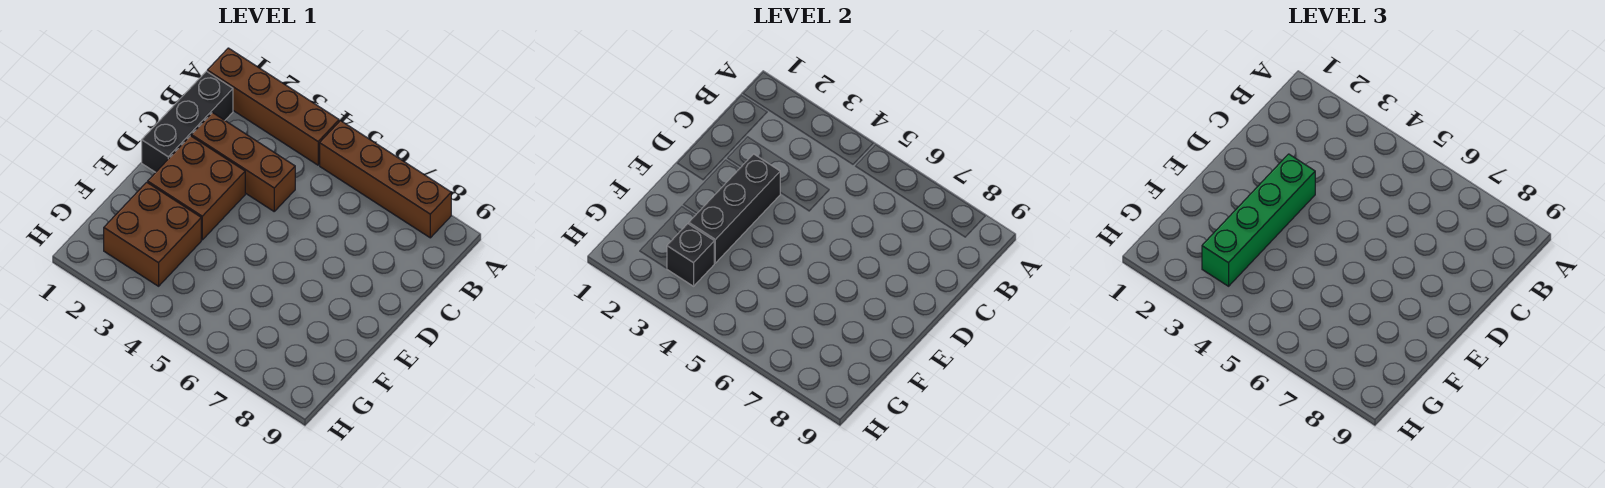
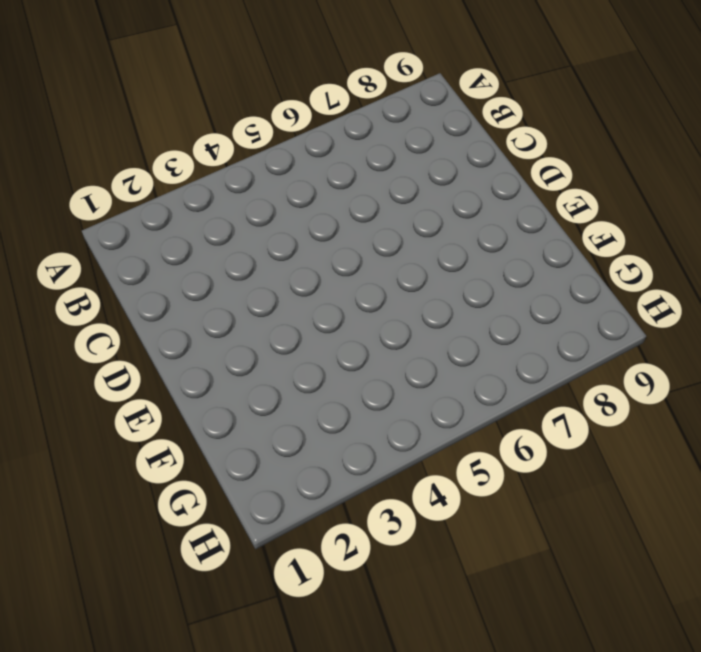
none -> brown 1x4 brick [207,48,339,165]
none -> brown 1x4 brick [320,121,451,238]

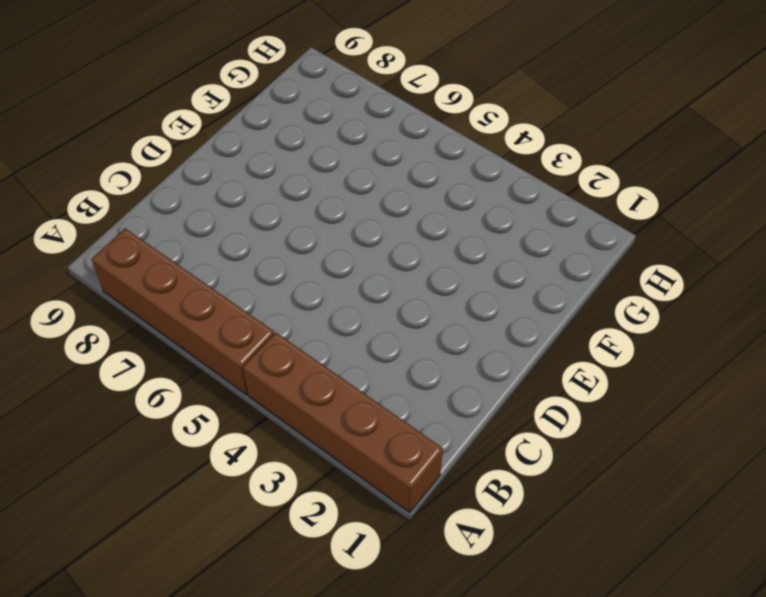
none -> black 1x3 brick [142,71,233,172]
none -> brown 1x3 brick [192,113,295,211]

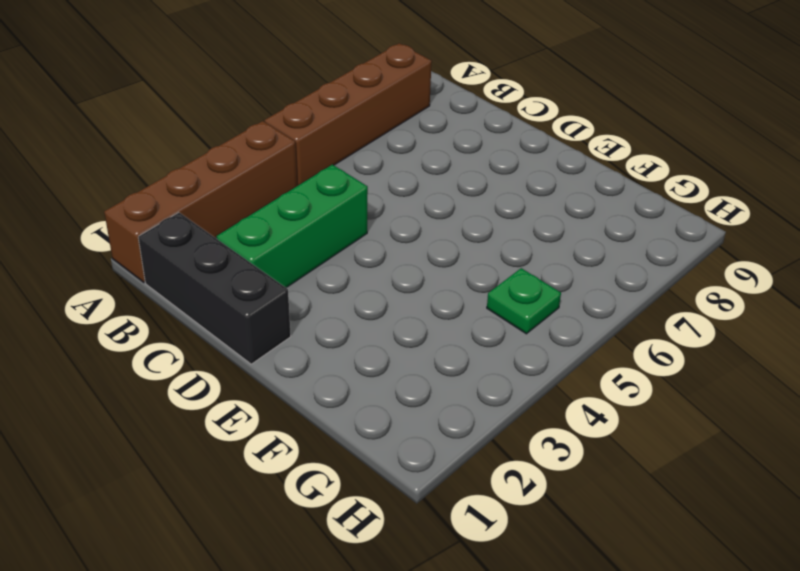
green 1x3 brick [216,165,368,288] -> brown 1x3 brick [192,113,295,211]
green 1x1 plate [487,268,561,334] -> none
none -> brown 2x2 brick [148,136,245,240]
none -> brown 2x2 brick [104,182,201,286]

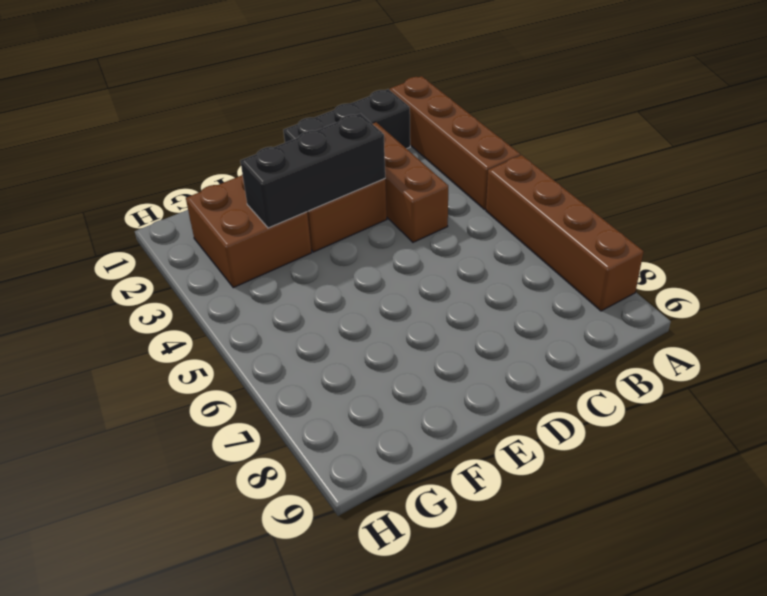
none -> black 1x1 brick [667,224,714,286]
none -> green 1x4 brick [1202,154,1315,286]

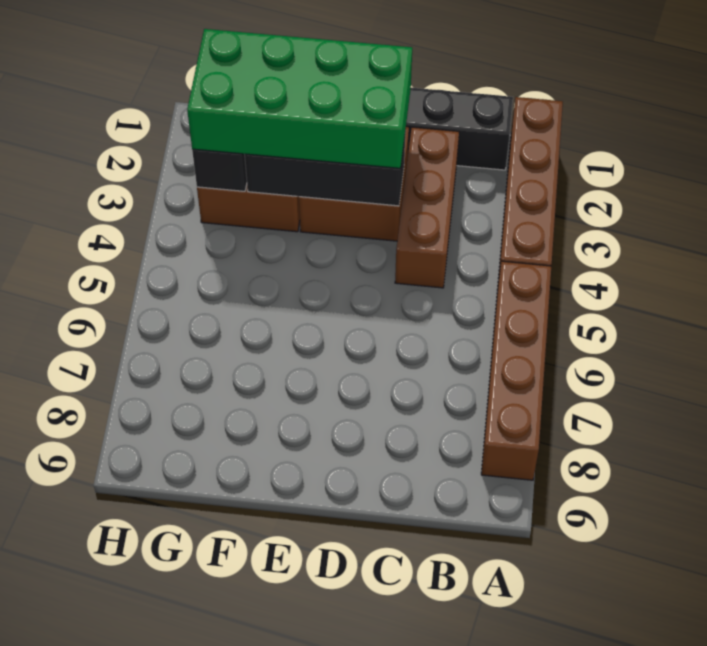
green 2x4 brick [187,29,412,168] -> green 1x4 brick [1202,154,1315,286]

